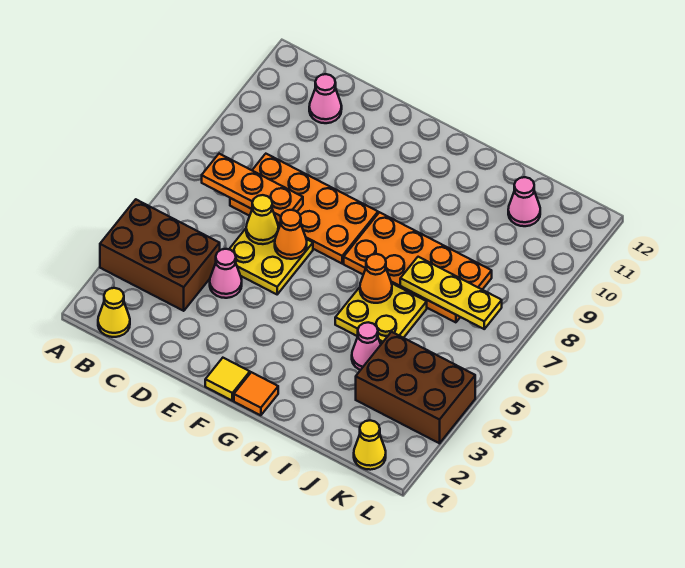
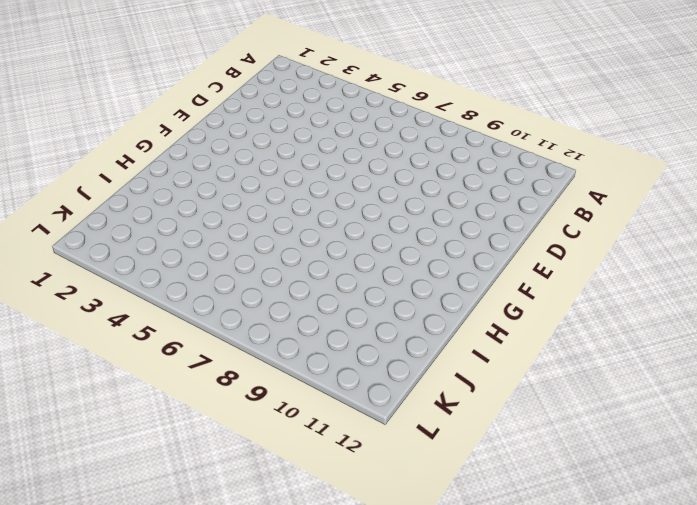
none -> brown 2x3 brick [100,199,220,311]
none -> yellow 1x1 cone [98,288,130,337]
none -> orange 2x4 plate [230,154,378,263]

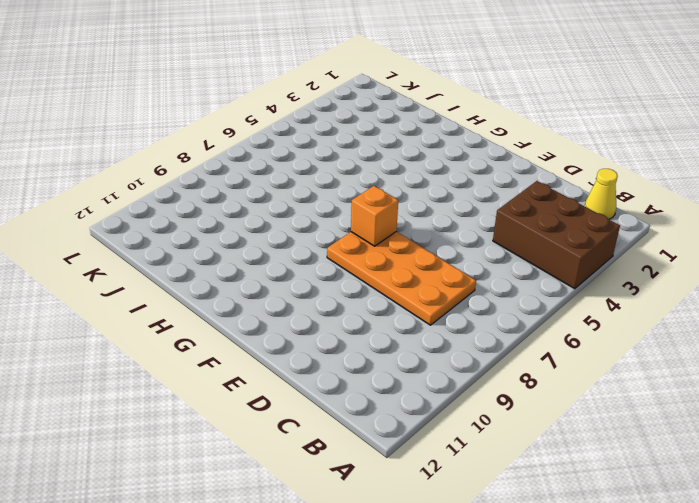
orange 1x1 brick [351,186,398,246] -> none
none -> pink 1x1 cone [309,74,342,123]
none -> pink 1x1 cone [210,249,242,298]
none -> yellow 2x2 plate [229,225,313,294]

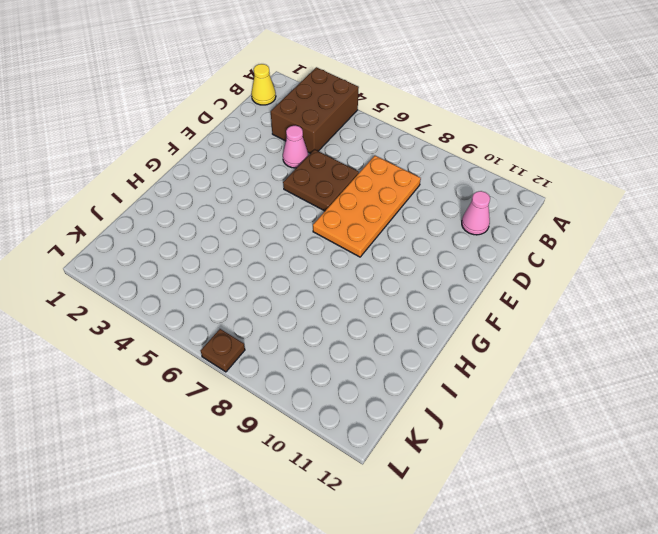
brown 2x2 plate [283,149,359,211] -> yellow 2x2 plate [229,225,313,294]
brown 1x1 plate [201,329,245,372] -> none
none -> yellow 1x1 tile [205,358,250,401]
none -> orange 1x1 tile [234,372,278,415]
none -> orange 2x4 plate [344,212,492,322]

